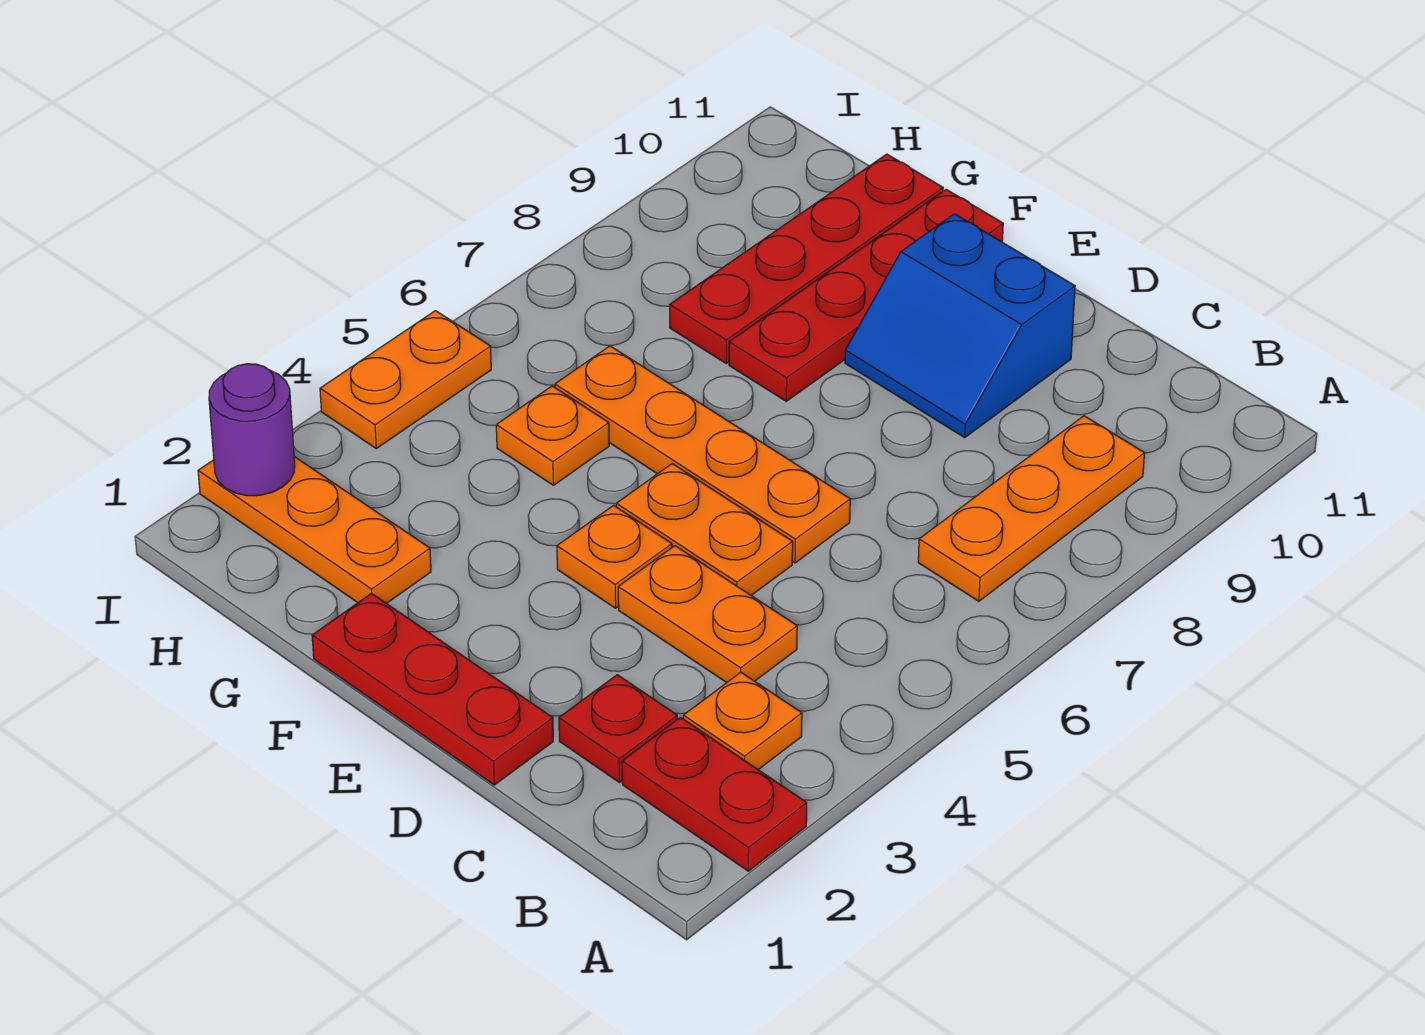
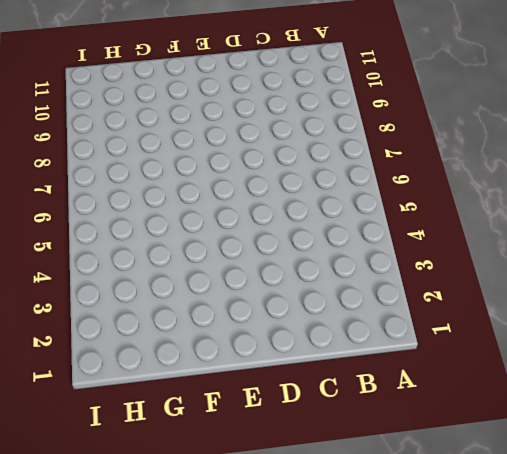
none -> red 1x2 plate [622,717,807,871]
none -> orange 1x1 plate [683,672,802,770]
none -> orange 1x3 plate [918,416,1145,601]

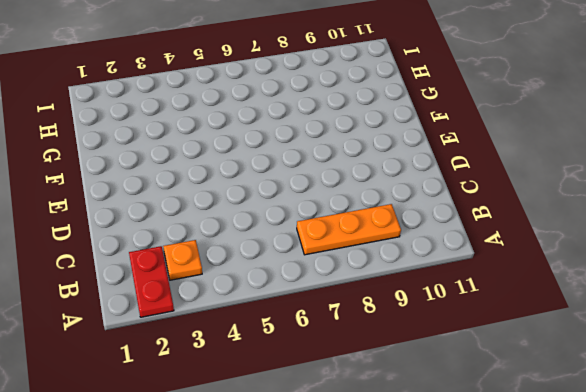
none -> red 1x1 plate [559,675,677,783]
none -> orange 1x2 plate [618,546,797,683]
none -> red 1x3 plate [312,593,553,785]

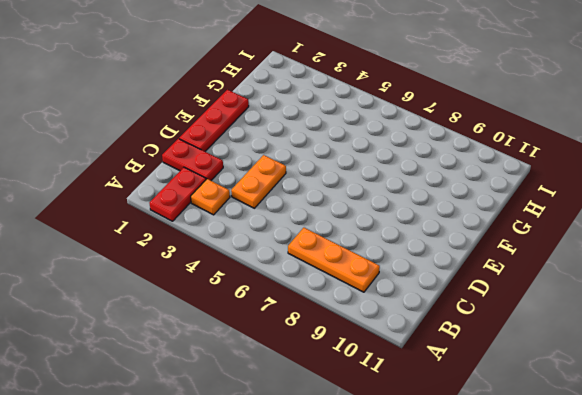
red 1x2 plate [162,139,223,180] -> red 1x1 plate [559,675,677,783]
none -> orange 1x2 plate [616,464,793,595]
none -> orange 1x4 plate [555,346,850,563]
none -> blue 2x2 slope [845,214,1075,438]

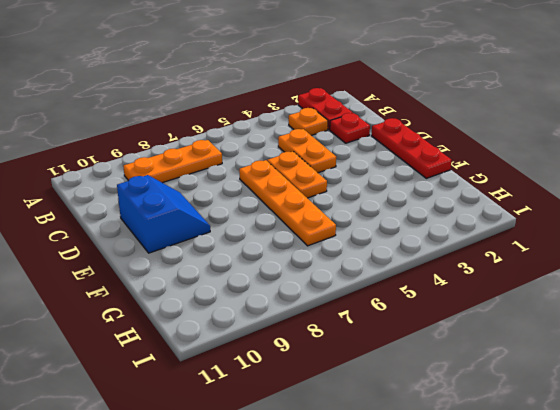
none -> orange 1x1 plate [557,505,672,608]
none -> red 1x4 plate [729,189,1003,401]
none -> orange 1x3 plate [198,457,431,604]

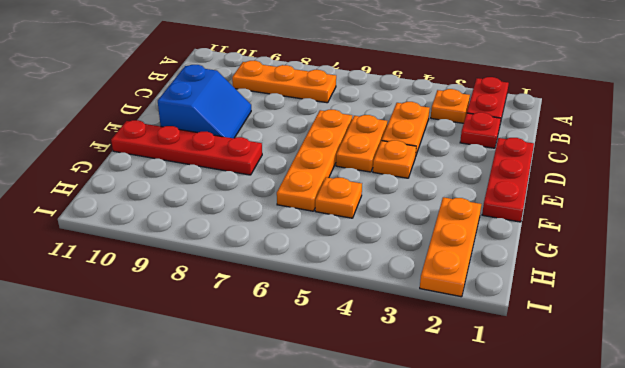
none -> red 1x4 plate [670,154,943,363]
none -> orange 1x2 plate [320,311,491,448]
none -> purple 1x1 round brick [209,364,295,496]

